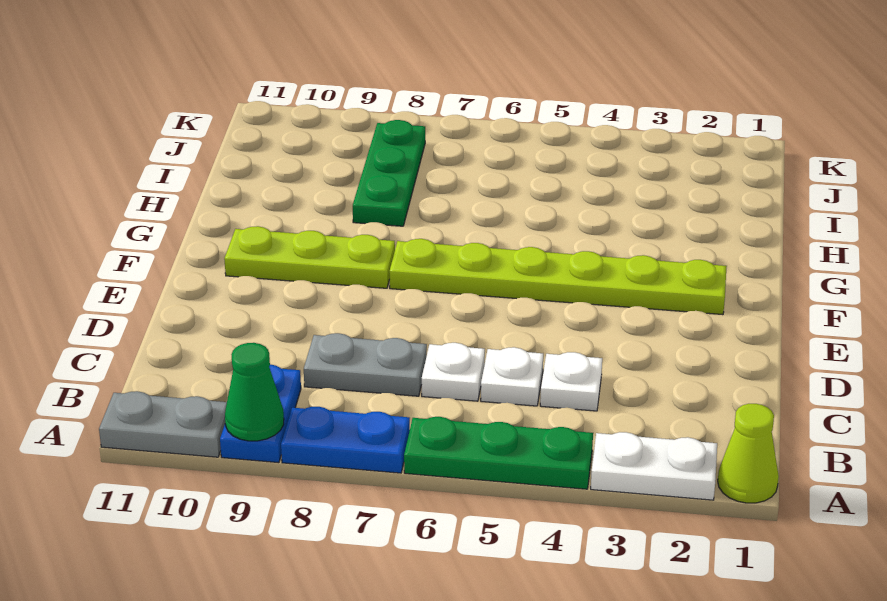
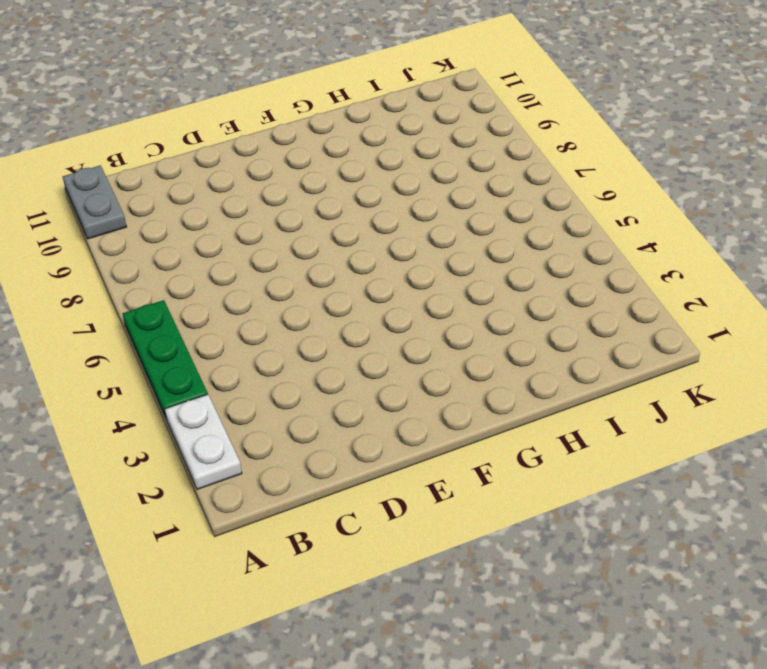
none -> lime 1x1 cone [718,404,779,503]
none -> blue 1x2 plate [281,407,410,473]
none -> blue 1x2 plate [220,364,301,463]

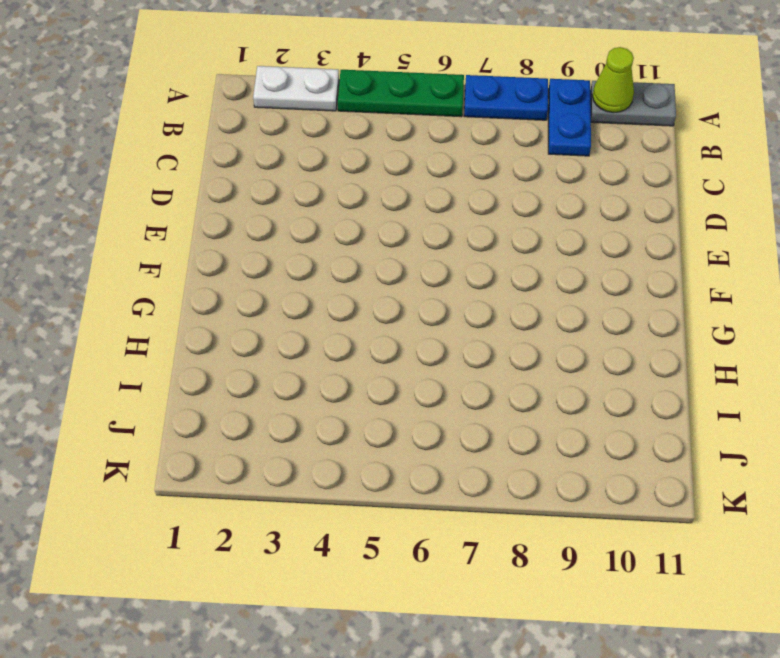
lime 1x1 cone [592,47,634,112] -> lime 1x1 cone moved to [718,404,779,503]
none -> white 1x1 plate [540,352,602,411]
none -> white 1x1 plate [481,347,543,406]
none -> white 1x1 plate [422,343,485,401]

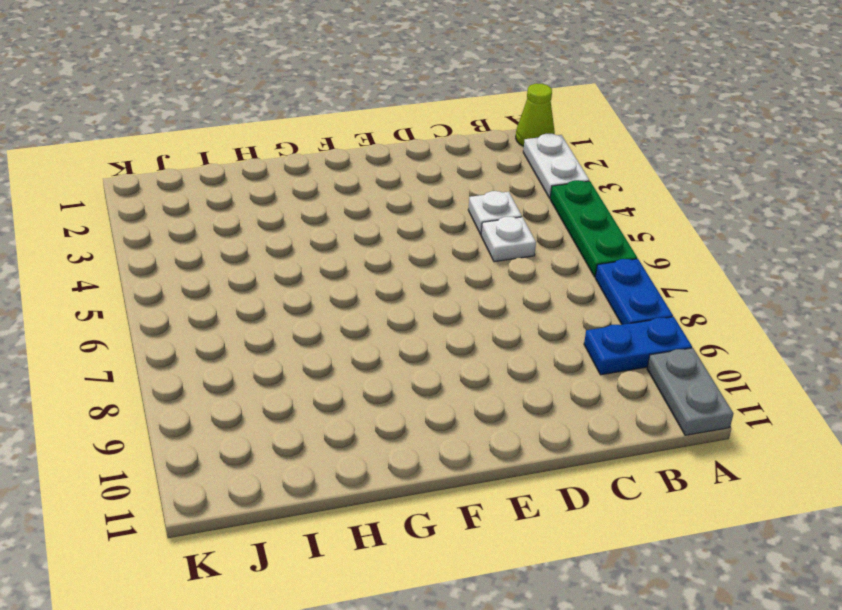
none -> white 1x1 plate [422,343,485,401]
none -> grey 1x2 plate [304,333,427,396]
none -> lime 1x6 plate [389,239,727,315]

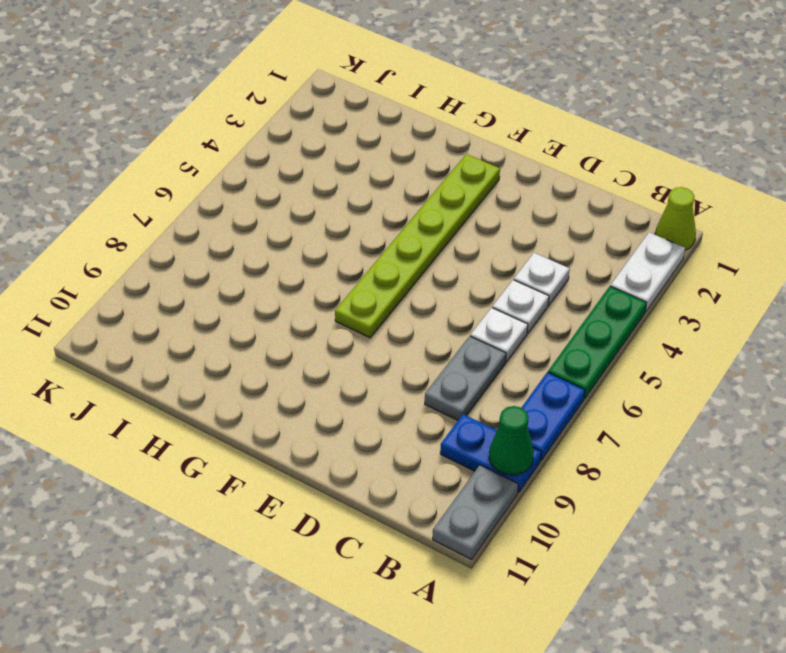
none -> lime 1x3 plate [224,226,395,288]
none -> green 1x3 plate [353,120,425,226]

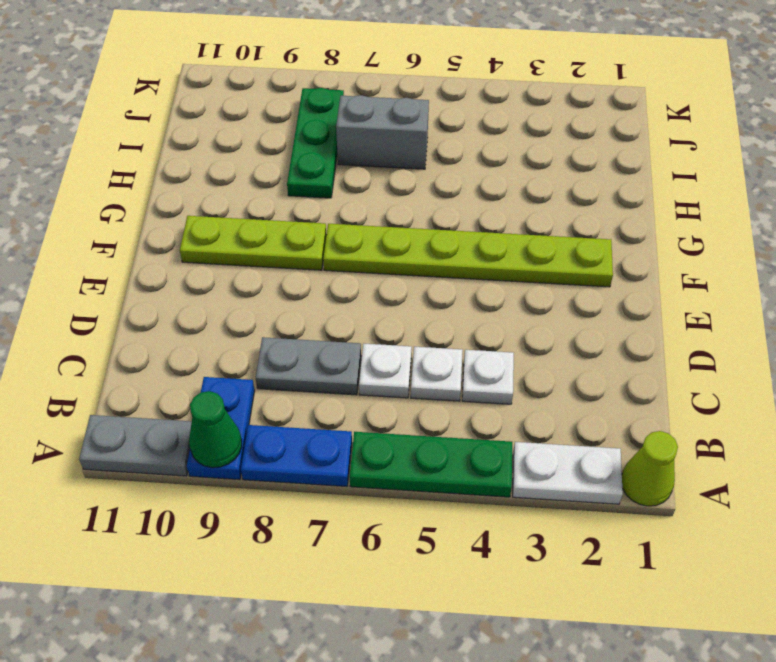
grey 1x2 brick [336,95,429,169] -> none

